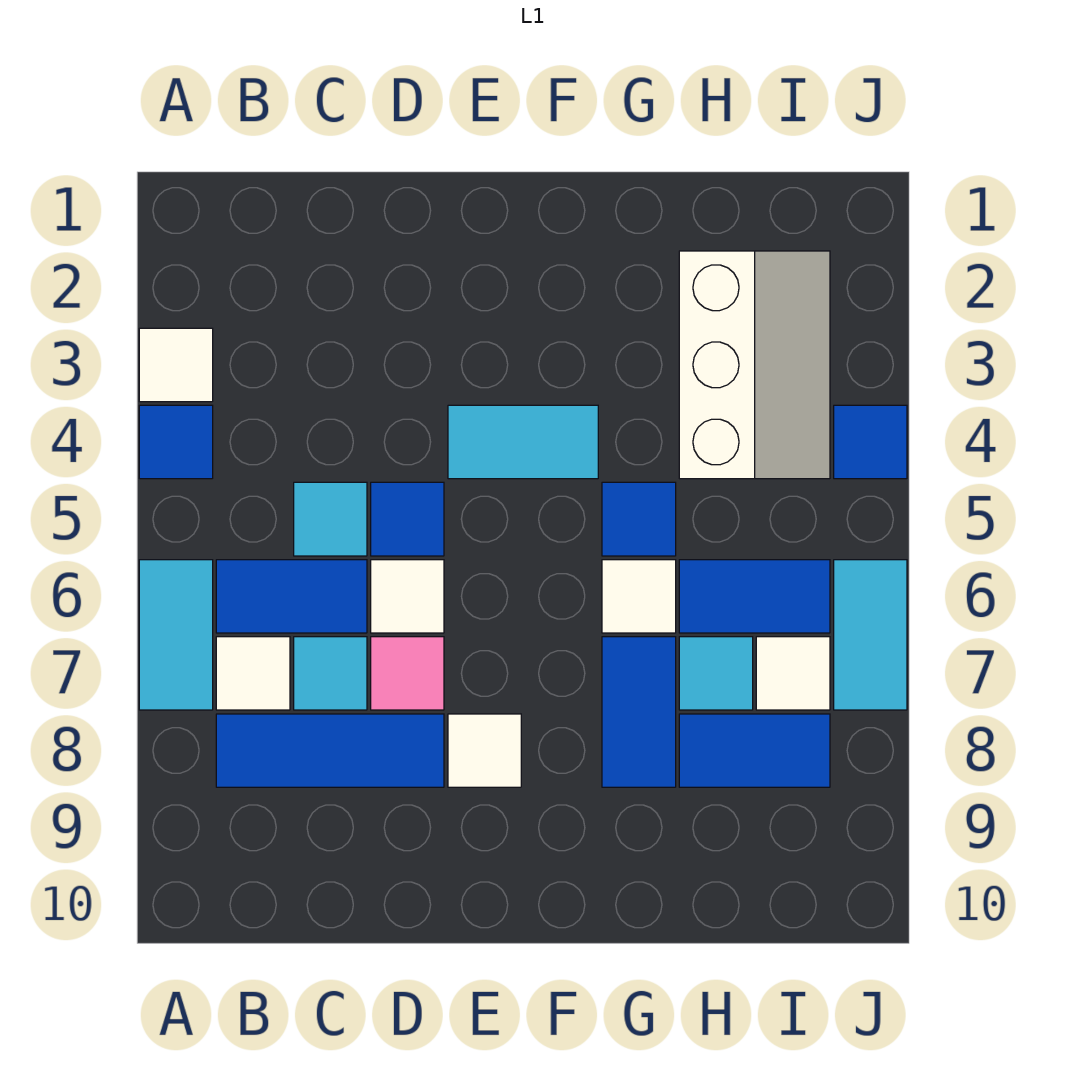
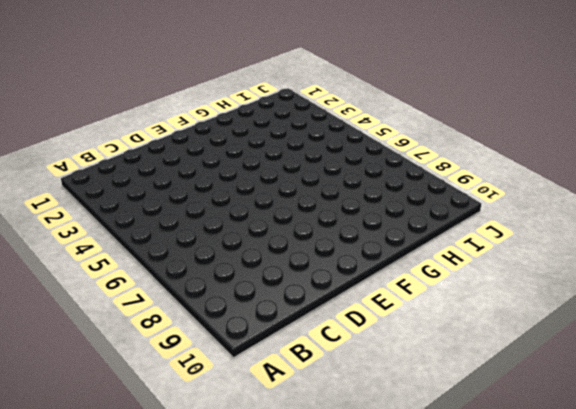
none -> white 1x1 tile [139,328,213,402]
none -> blue 1x1 tile [139,405,213,479]
none -> cyan 1x2 tile [139,560,213,710]

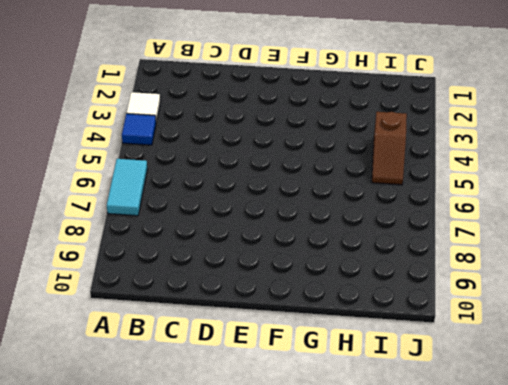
brown 1x2 slope [372,112,407,185] -> white 2x3 slope [679,251,830,479]
none -> blue 1x2 tile [216,560,367,633]
none -> white 1x1 tile [216,637,290,710]
none -> blue 1x3 tile [216,714,444,787]

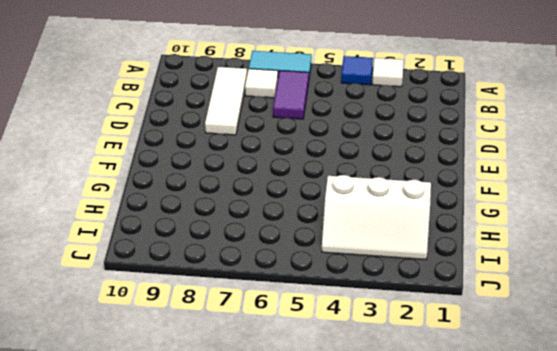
purple 1x2 tile [273,71,309,119] -> blue 1x2 tile [216,560,367,633]
white 1x3 tile [205,67,247,135] -> blue 1x3 tile [216,714,444,787]
none -> cyan 1x1 tile [294,482,367,556]
none -> cyan 1x1 tile [294,637,367,710]
none -> blue 1x1 tile [371,482,444,556]

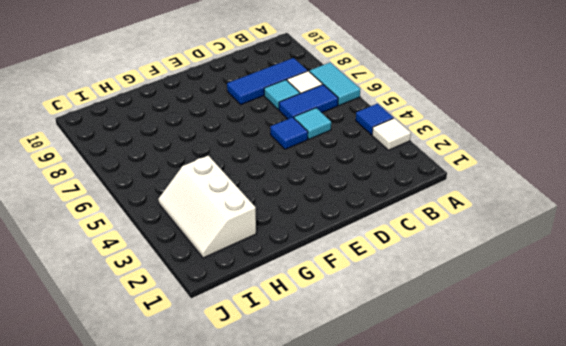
none -> white 1x1 tile [371,560,444,633]
none -> pink 1x1 tile [371,637,444,710]
none -> cyan 1x2 tile [448,405,598,479]

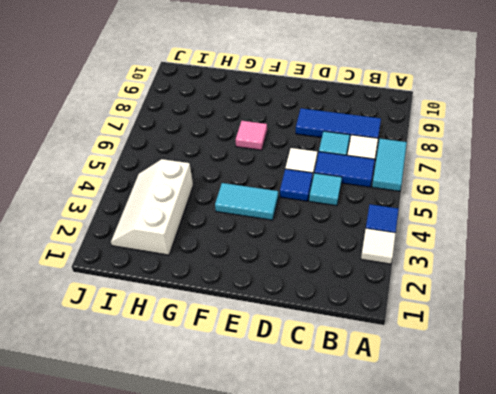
pink 1x1 tile [236,121,267,150] -> pink 1x1 tile moved to [371,637,444,710]
none -> white 1x1 tile [448,714,521,787]
none -> blue 1x1 tile [602,482,676,556]
none -> white 1x1 tile [602,560,676,633]

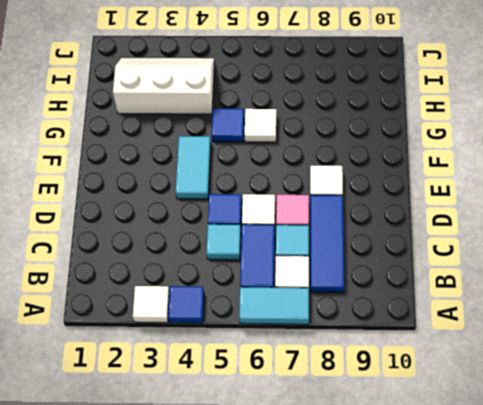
none -> blue 1x2 tile [602,637,676,787]
none -> blue 1x2 tile [679,560,830,633]
none -> cyan 1x1 tile [679,637,753,710]

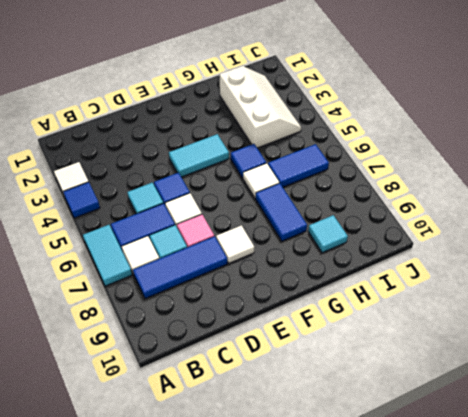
cyan 1x1 tile [308,215,348,253] -> cyan 1x1 tile moved to [679,637,753,710]
none -> blue 1x2 tile [679,714,830,787]
none -> white 1x1 tile [756,637,830,710]
none -> blue 1x1 tile [834,405,907,479]

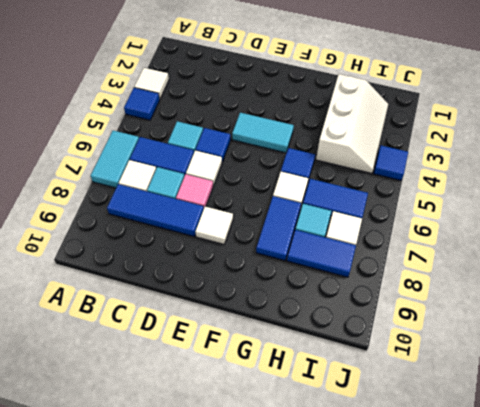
none -> cyan 1x2 tile [834,560,907,710]

